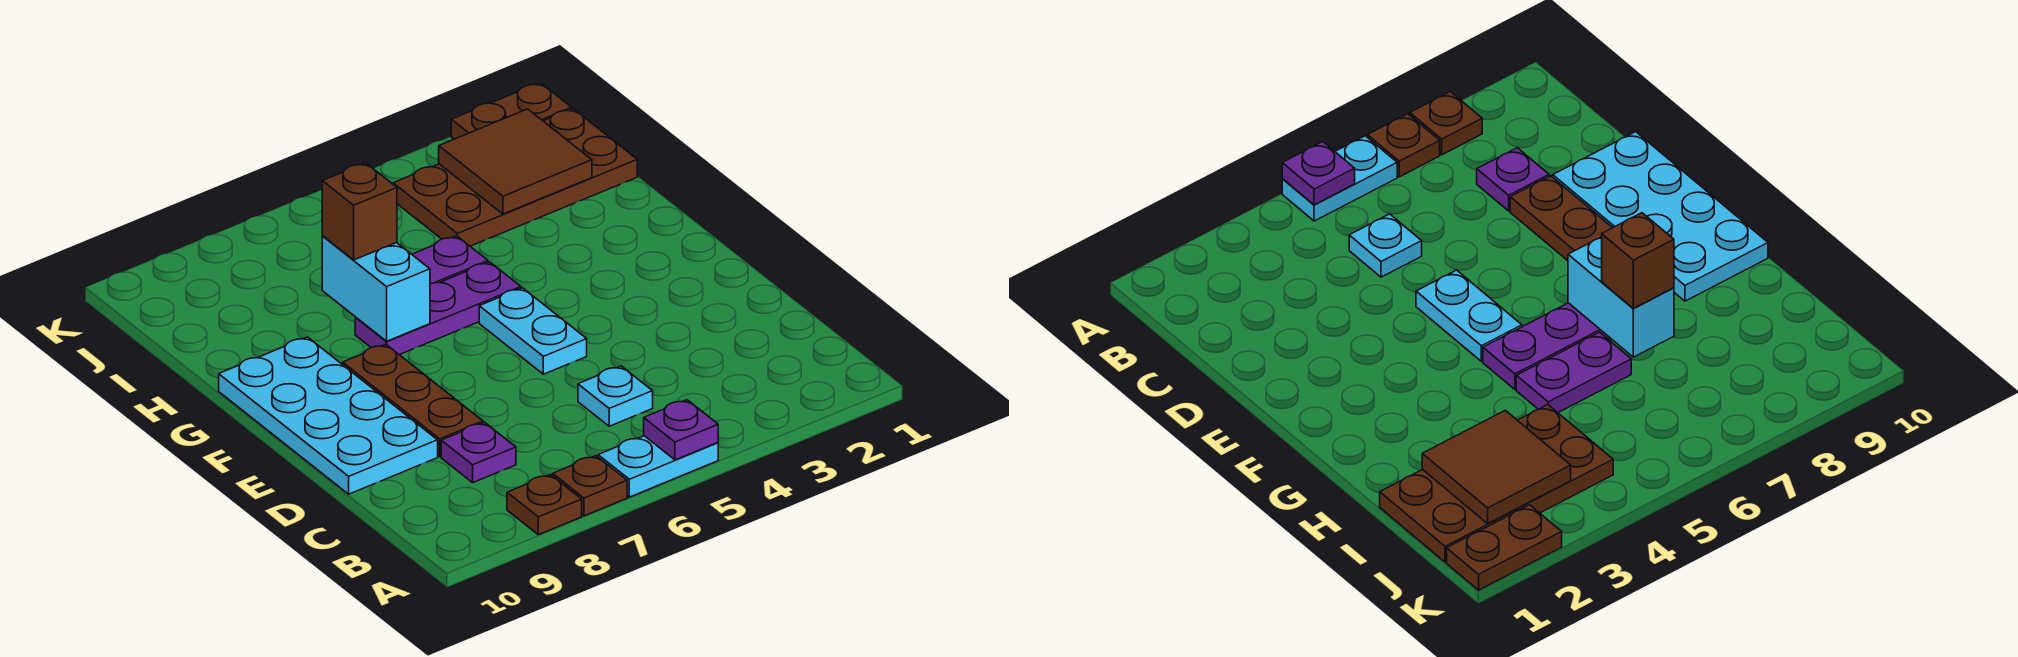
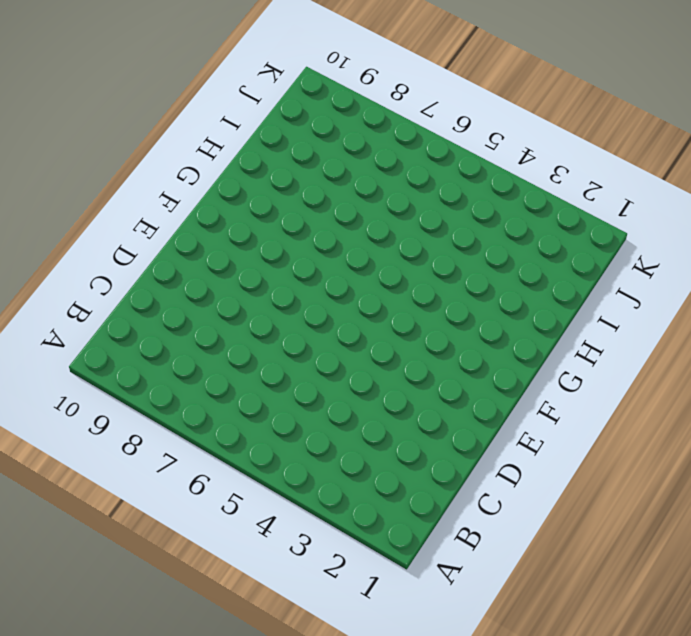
none -> cyan 1x2 plate [598,436,718,497]
none -> brown 1x1 plate [553,456,627,516]
none -> brown 1x1 plate [507,474,582,535]

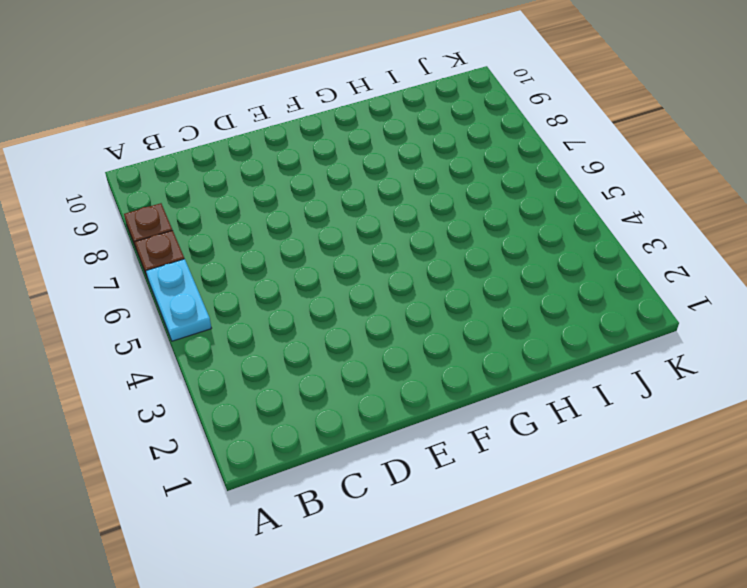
none -> cyan 1x1 plate [578,366,653,426]
none -> purple 1x1 plate [441,422,516,483]
none -> brown 1x3 plate [343,344,483,456]

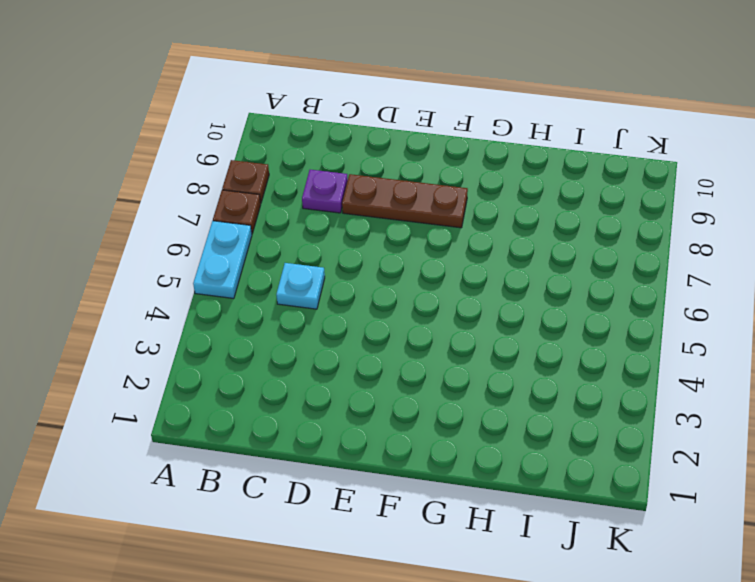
none -> cyan 2x4 plate [219,337,438,494]
none -> cyan 1x2 plate [479,288,587,374]
none -> purple 1x3 plate [355,262,521,355]

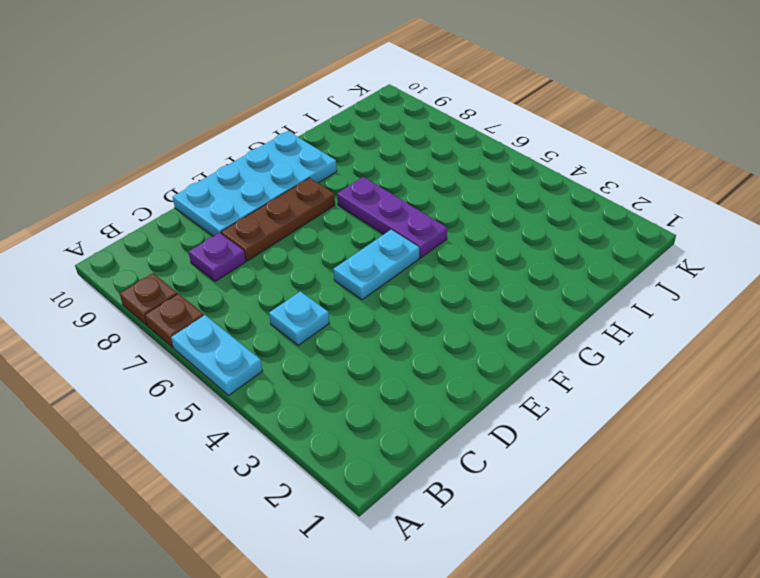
none -> purple 1x2 plate [412,236,488,284]
none -> brown 2x4 plate [393,109,637,246]
none -> brown 1x2 plate [451,83,572,139]

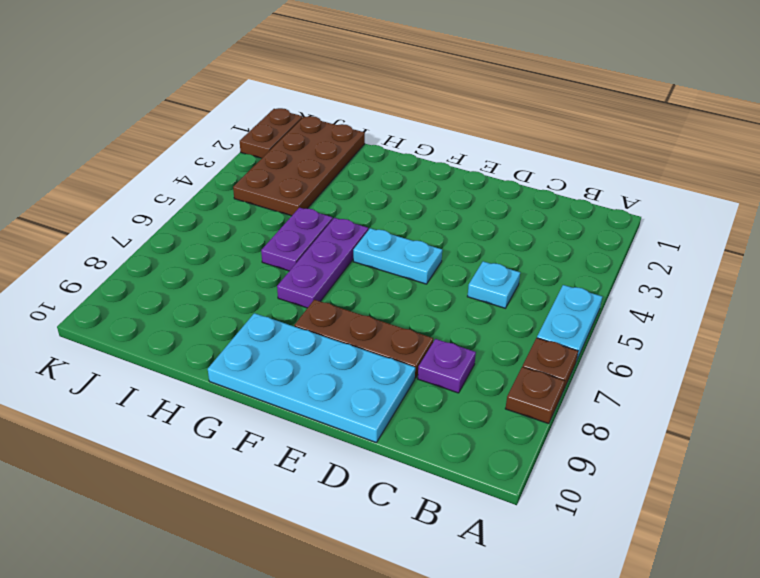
none -> purple 1x1 plate [644,400,718,460]
none -> cyan 1x2 brick [322,236,430,341]
none -> brown 2x2 tile [439,109,592,214]

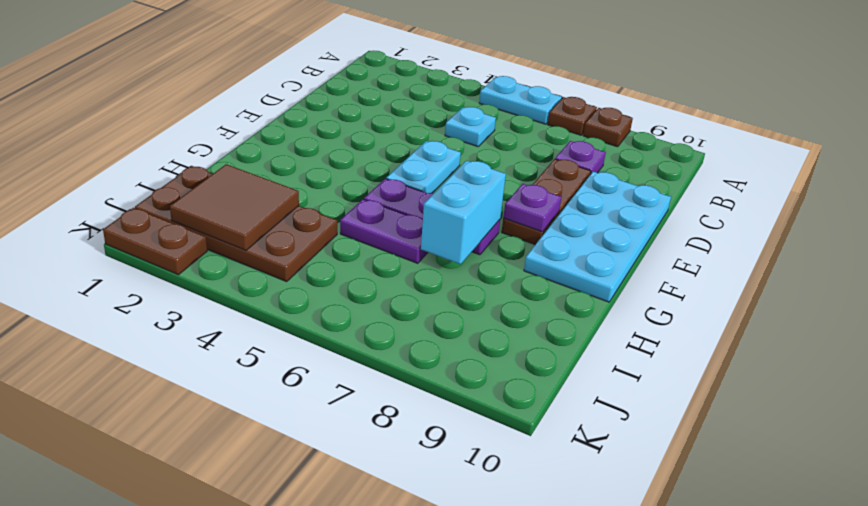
purple 1x1 plate [503,184,561,232] -> purple 1x1 plate moved to [644,400,718,460]
none -> brown 1x1 brick [322,163,397,260]

